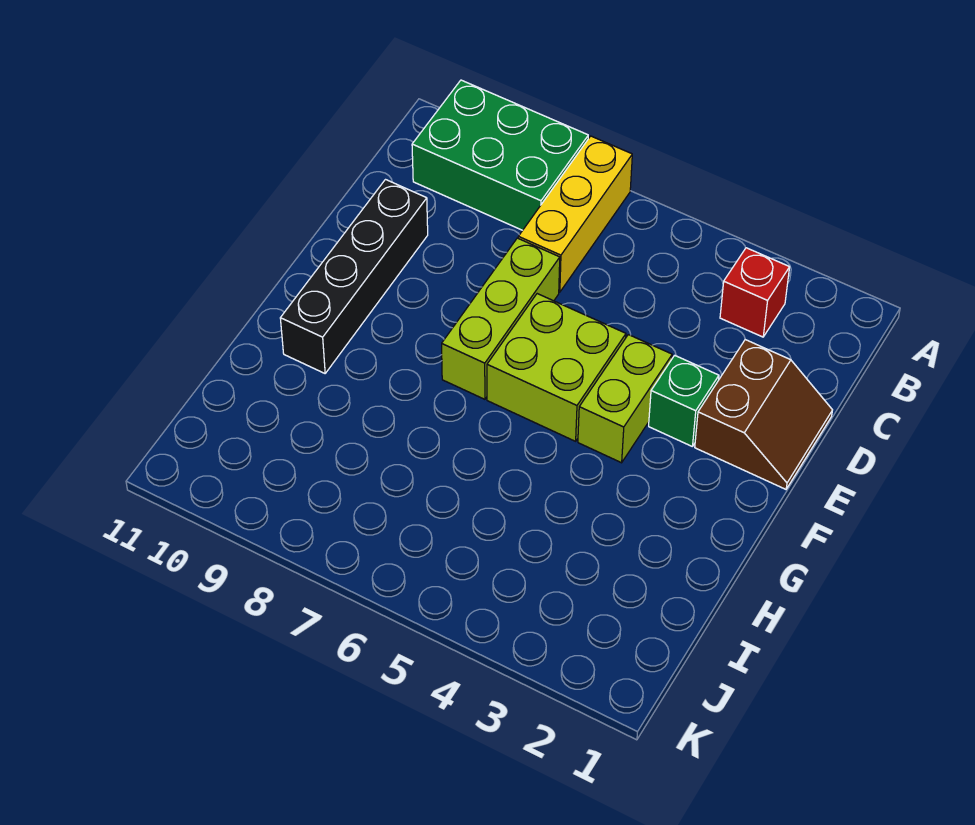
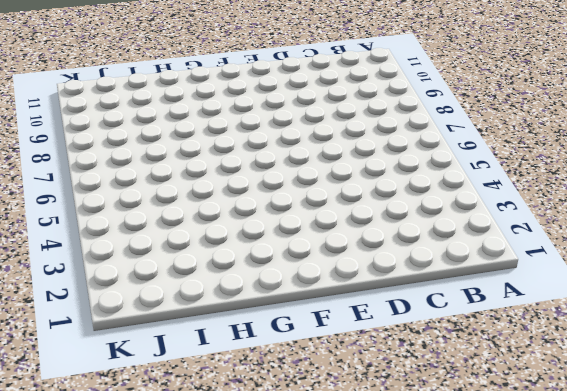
none -> yellow 1x3 brick [518,136,632,292]
none -> green 2x3 brick [412,80,588,230]

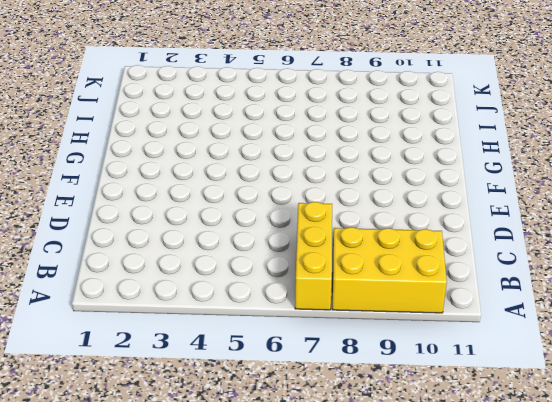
yellow 2x3 brick [332,227,447,313] -> green 2x3 brick [412,80,588,230]
none -> red 1x1 brick [720,248,790,337]
none -> brown 2x2 slope [695,340,832,489]

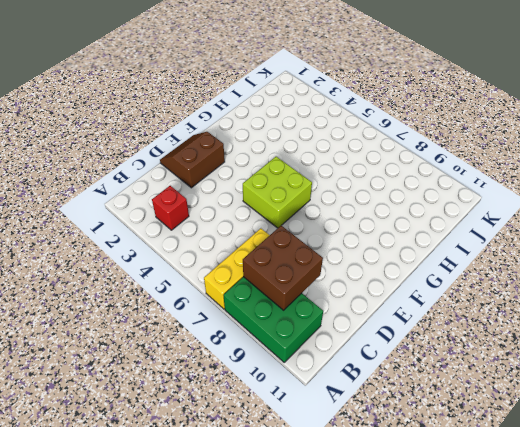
brown 2x2 brick [243,226,323,310] -> none
none -> lime 1x3 brick [442,238,560,399]
none -> black 1x4 brick [280,180,428,373]

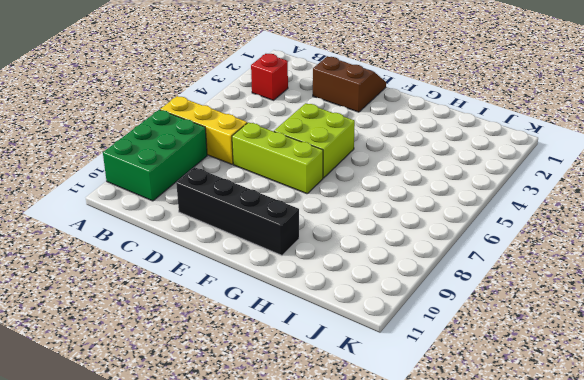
none -> green 1x1 brick [649,355,719,447]
none -> lime 1x2 brick [578,335,672,463]

